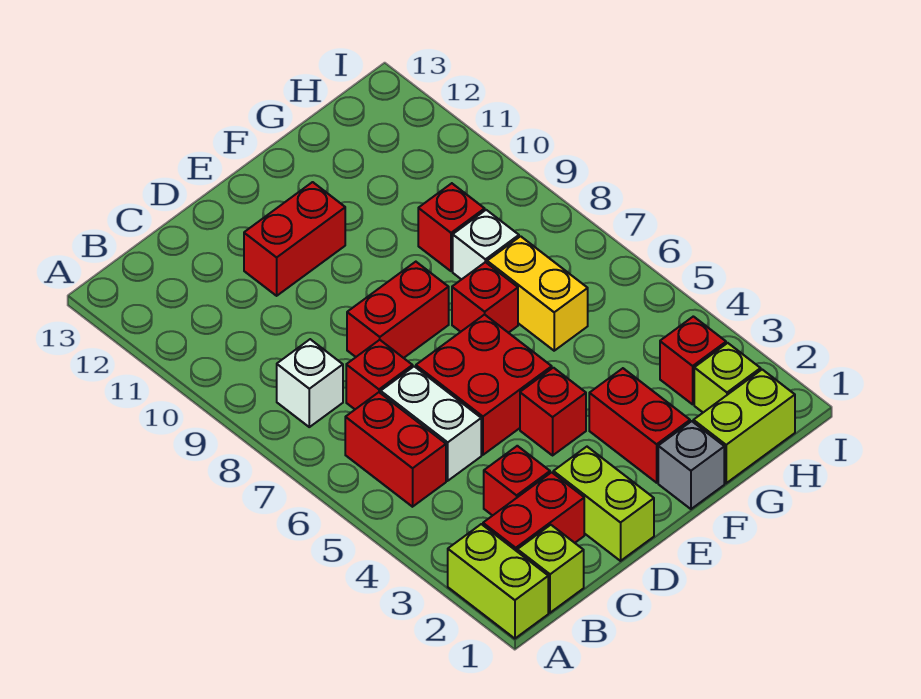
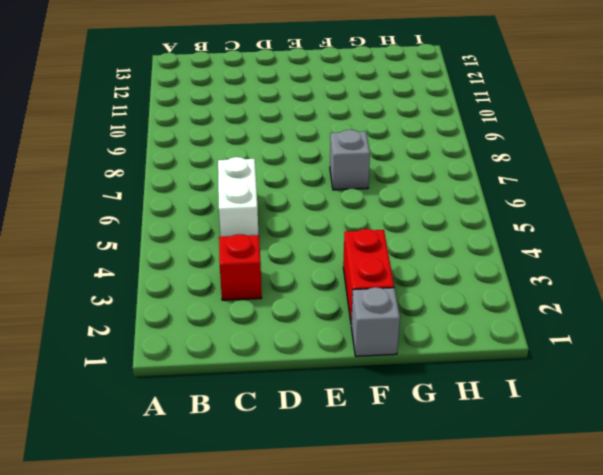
grey 1x1 brick [330,130,370,190] -> red 1x1 brick [452,262,518,333]
none -> lime 1x2 brick [448,524,548,639]
none -> lime 1x1 brick [517,525,584,613]
none -> red 1x2 brick [483,472,584,551]

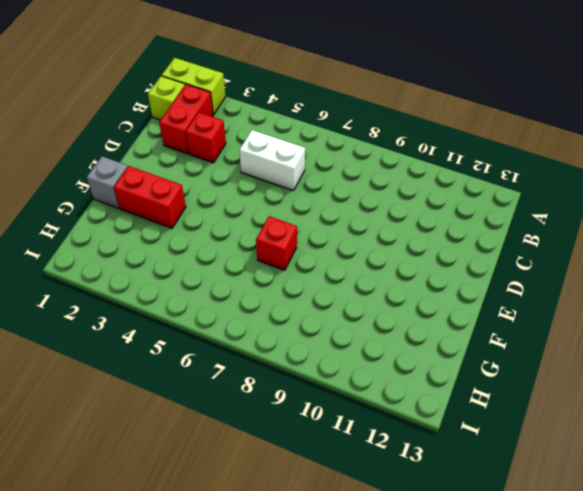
none -> red 1x2 brick [345,392,446,507]
none -> white 1x1 brick [277,339,343,427]
none -> red 1x1 brick [346,340,413,409]

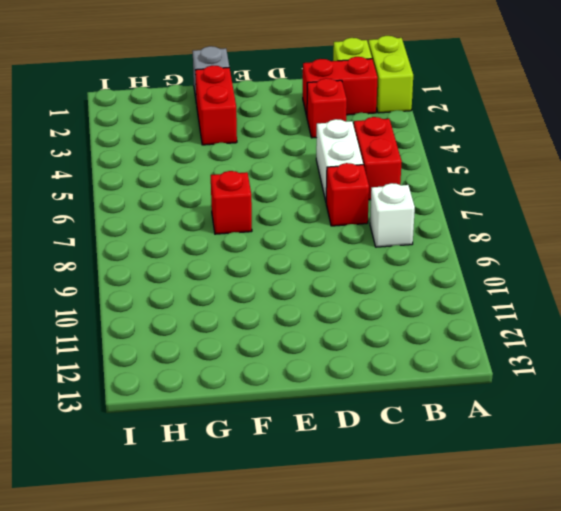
none -> lime 1x2 brick [553,447,654,561]
none -> red 2x2 brick [416,314,552,455]
none -> red 1x2 brick [347,262,449,358]

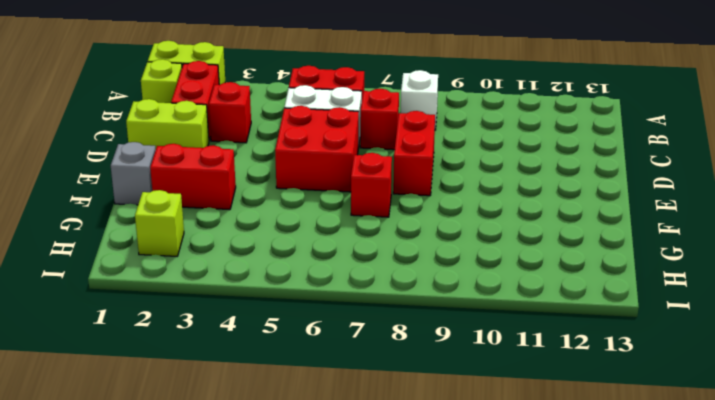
none -> red 1x2 brick [244,182,345,296]
none -> red 1x1 brick [520,368,586,455]
none -> lime 1x2 brick [693,370,795,483]

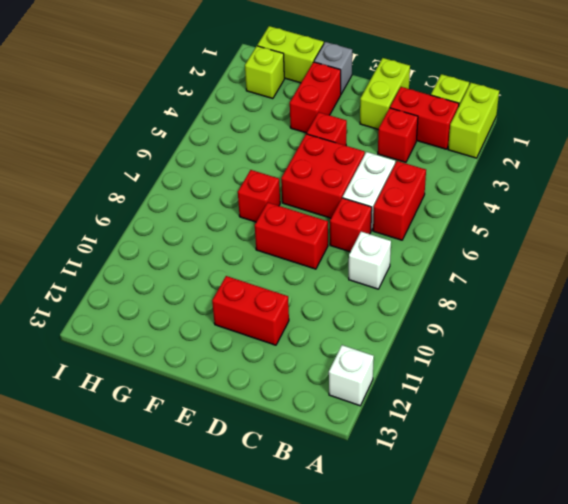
white 1x1 brick [329,345,374,406] -> white 1x1 brick moved to [453,210,519,280]
none -> yellow 1x2 brick [487,236,588,351]
none -> red 1x1 brick [418,183,485,271]
none -> red 1x1 brick [660,316,726,404]

